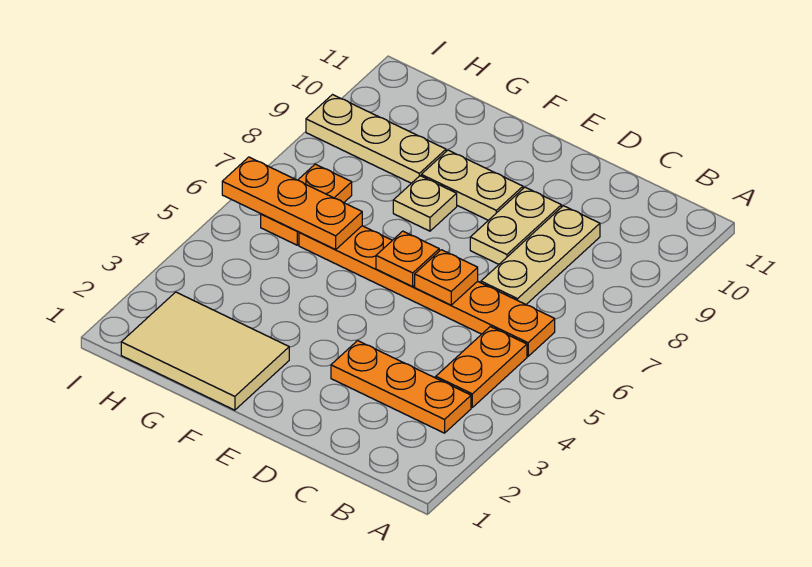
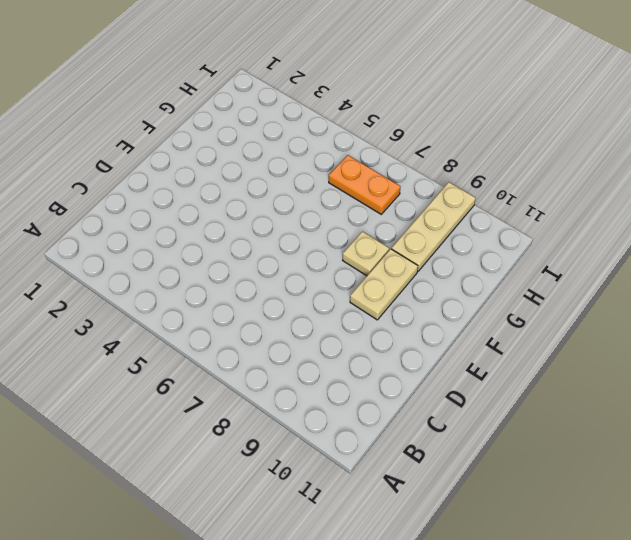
none -> orange 1x3 plate [331,341,471,433]
none -> orange 1x2 plate [436,327,527,407]
none -> orange 1x6 plate [299,226,555,356]

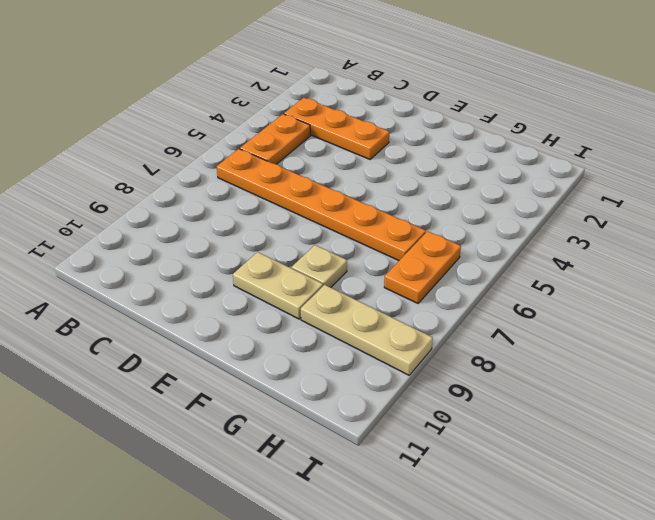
none -> tan 1x3 plate [481,206,600,304]
none -> tan 1x2 plate [470,187,561,264]
none -> tan 2x3 tile [121,292,289,410]

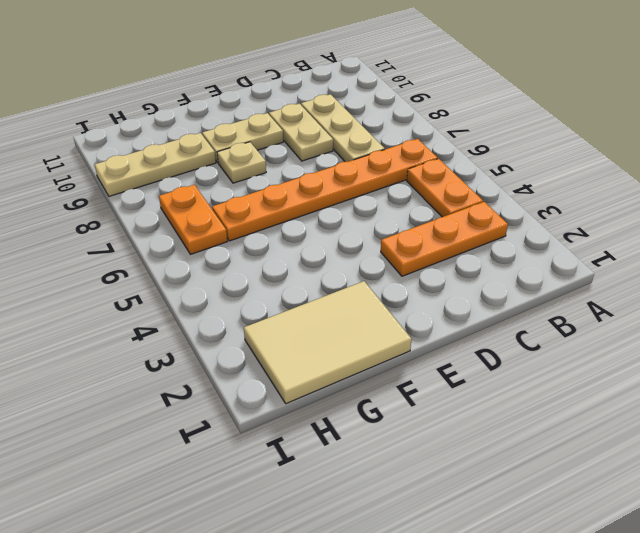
none -> orange 1x1 plate [415,250,478,305]
none -> orange 1x1 plate [376,231,439,287]
none -> orange 1x3 plate [222,157,362,249]

